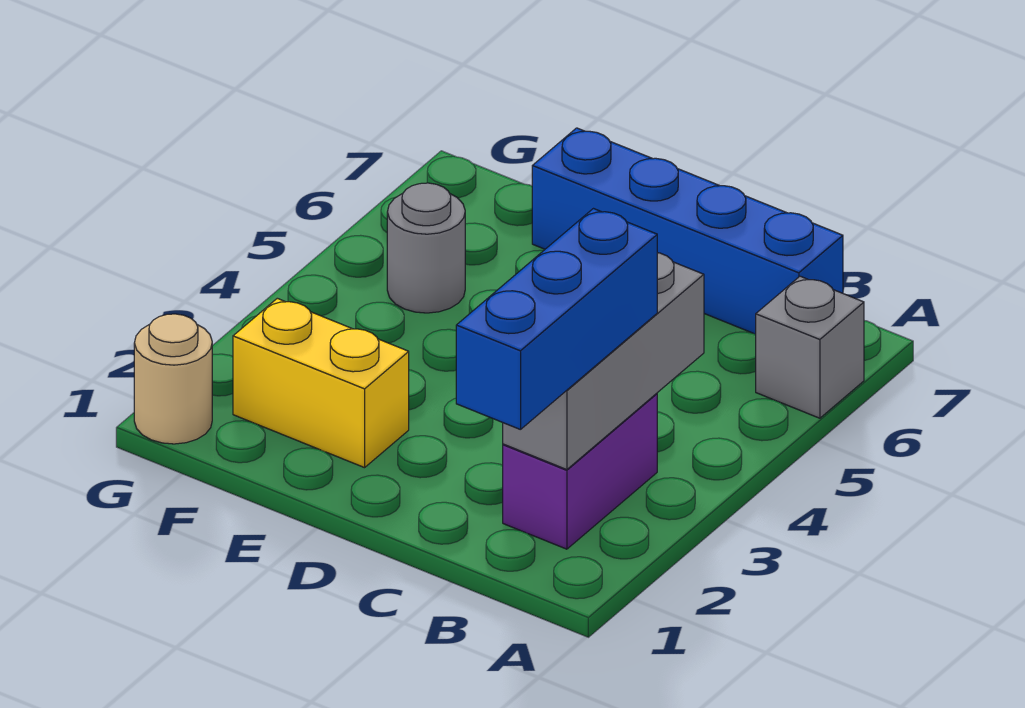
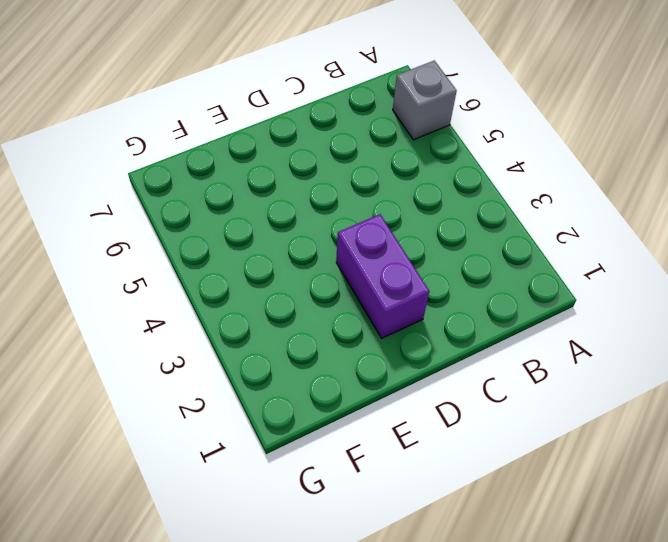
purple 1x2 brick [336,214,429,338] -> purple 1x2 brick moved to [503,393,657,549]
none -> blue 1x4 brick [532,128,843,334]
none -> yellow 1x2 brick [233,298,409,468]

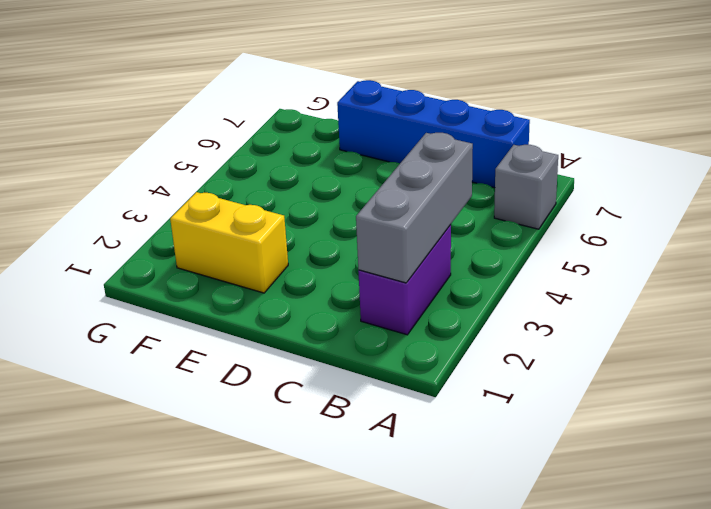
none -> grey 1x1 round brick [387,183,465,313]
none -> tan 1x1 round brick [134,314,212,444]

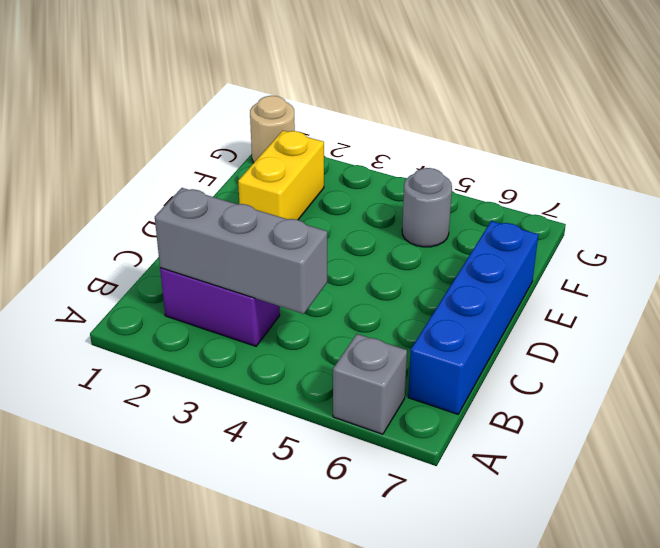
none -> blue 1x3 brick [456,209,657,430]

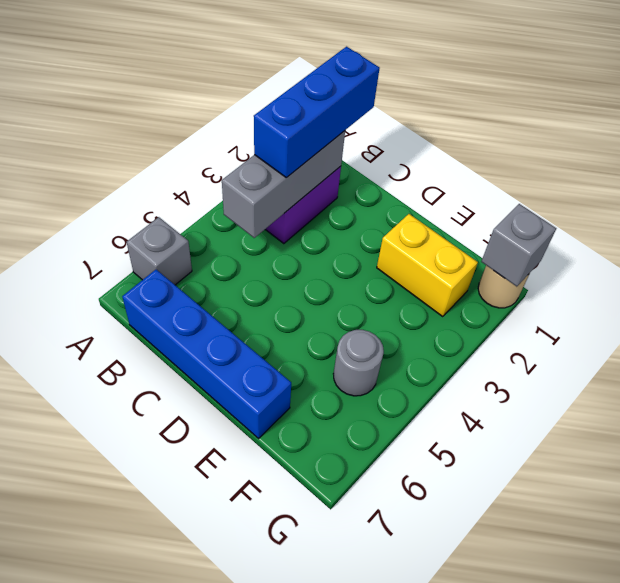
grey 1x1 brick [481,204,556,287] -> none

